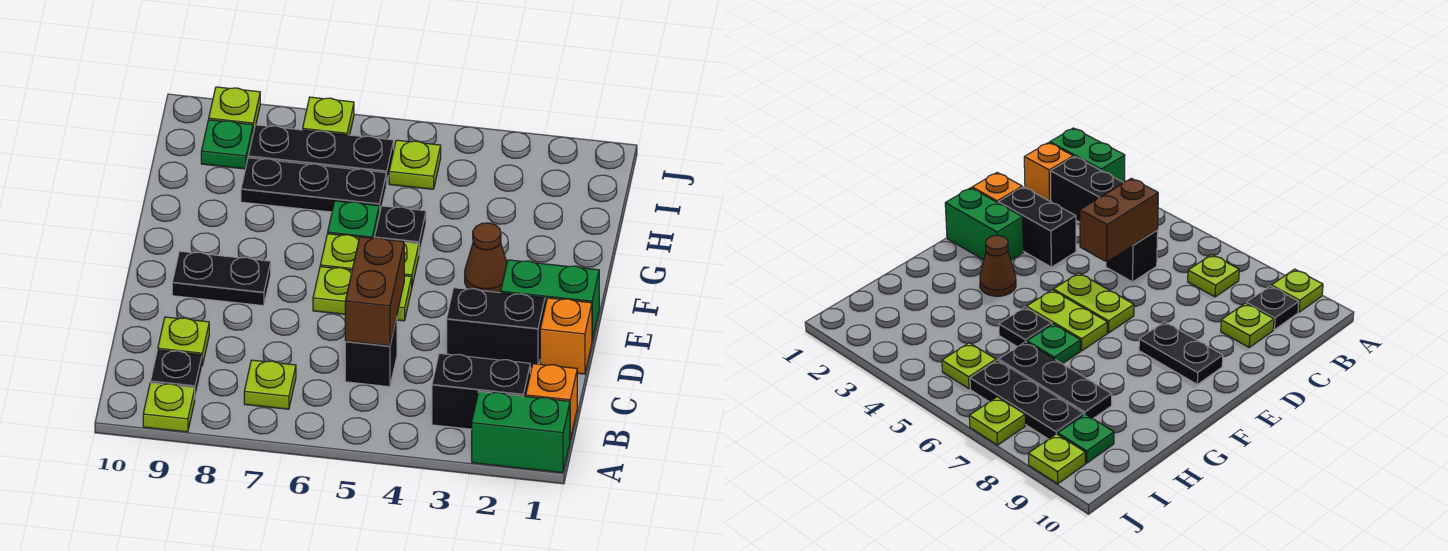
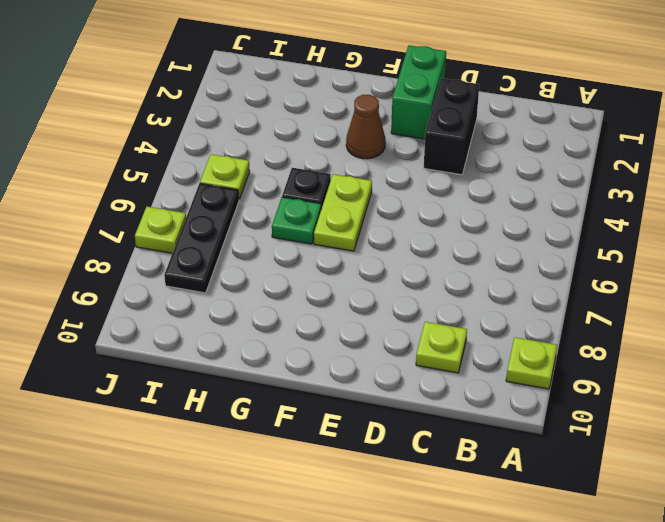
none -> green 1x2 brick [472,391,570,473]
none -> orange 1x1 brick [526,364,577,439]
none -> black 1x2 brick [432,353,530,429]

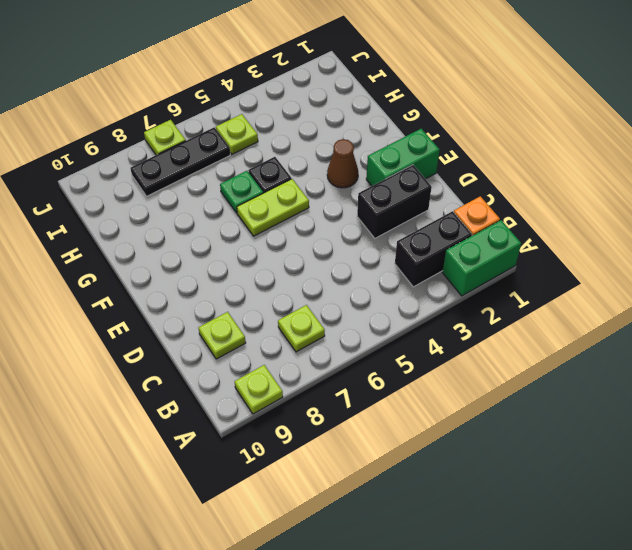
none -> black 1x1 plate [150,350,202,398]
none -> black 1x1 brick [345,317,397,387]
none -> orange 1x1 brick [540,298,592,374]

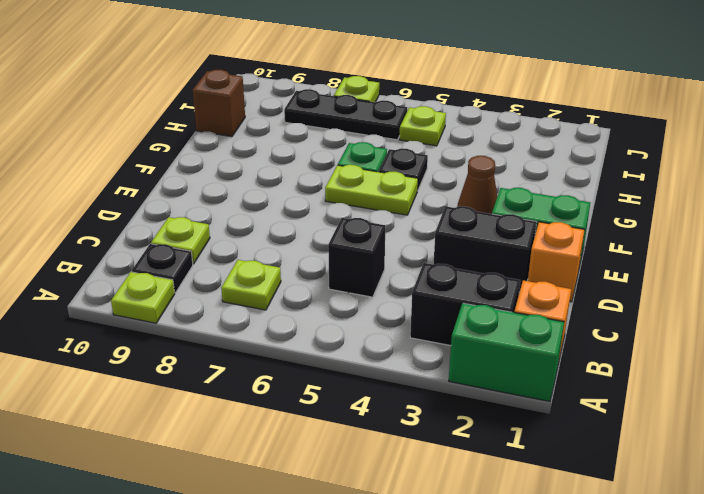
brown 1x1 brick [193,70,245,137] -> none
none -> lime 1x2 plate [313,267,412,321]
none -> black 1x2 plate [172,251,271,306]
none -> black 1x3 plate [241,158,386,214]

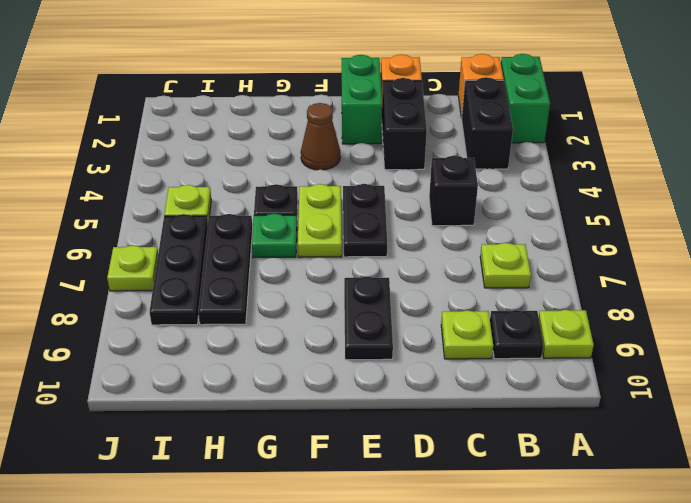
black 1x2 plate [343,184,387,257] -> lime 1x2 plate [313,267,412,321]
none -> green 1x1 plate [201,120,253,169]
none -> lime 1x1 plate [209,87,260,133]
none -> brown 1x2 brick [345,237,404,346]

